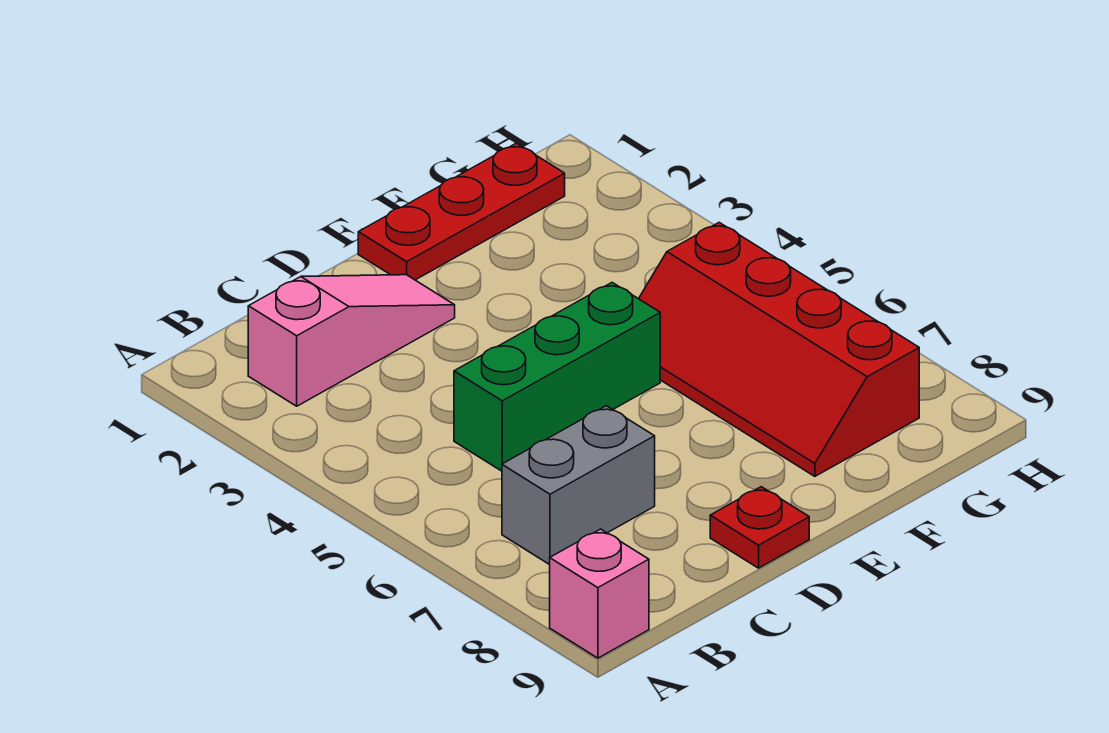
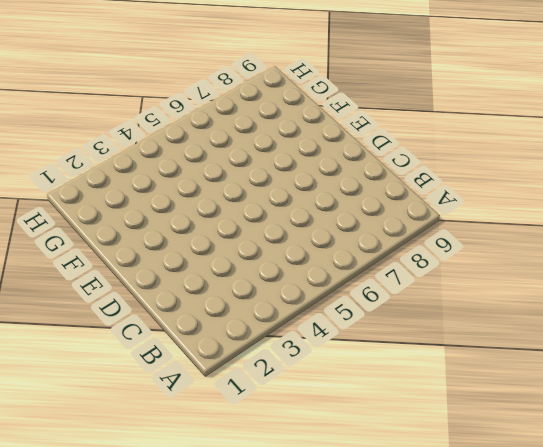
none -> pink 1x1 brick [550,529,649,658]
none -> pink 1x3 slope [248,275,455,406]

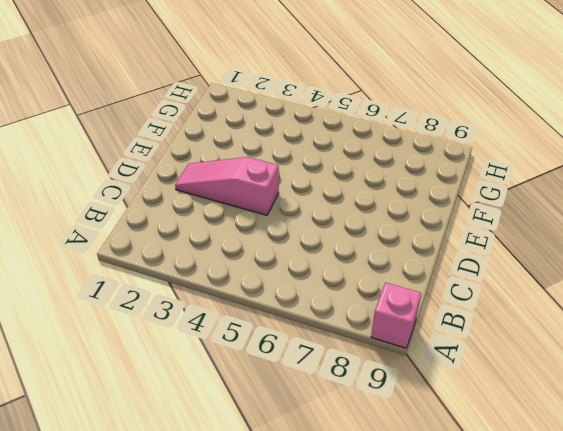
pink 1x3 slope [175,157,279,215] -> pink 1x3 slope turned to [248,275,455,406]
none -> grey 1x2 brick [502,406,655,565]
none -> green 1x3 brick [454,283,660,471]

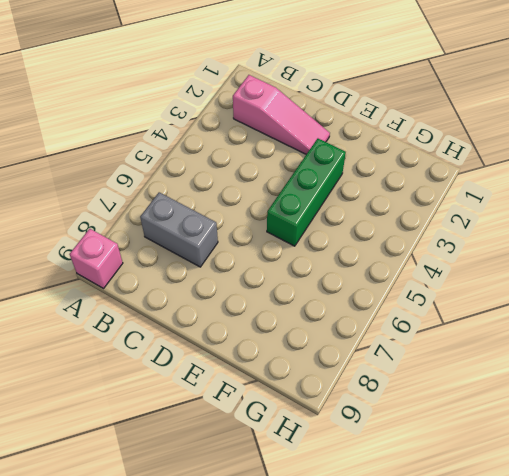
green 1x3 brick [267,139,346,246] -> green 1x3 brick turned to [454,283,660,471]
none -> red 1x1 plate [710,487,809,568]
none -> red 1x3 plate [358,143,565,280]

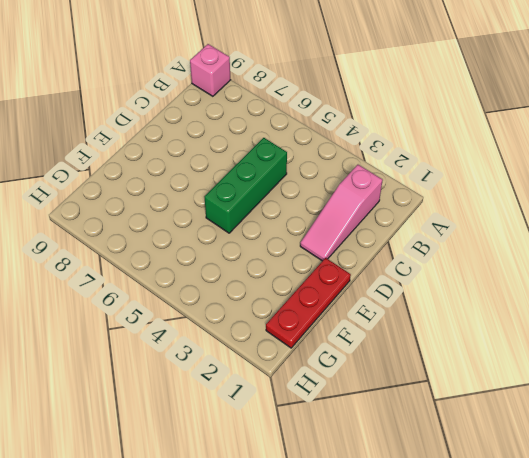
none -> grey 1x2 brick [502,406,655,565]
none -> red 1x1 plate [710,487,809,568]

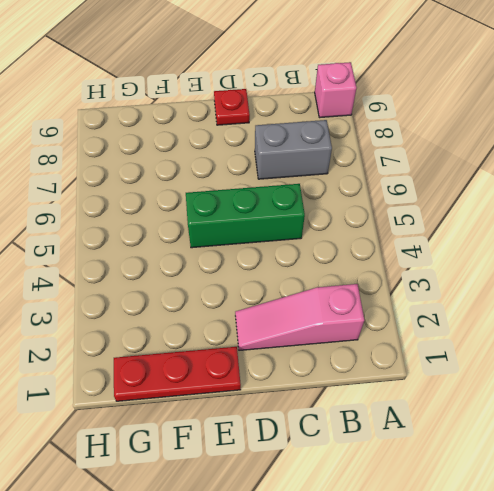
none -> red 2x4 slope [639,223,919,476]

